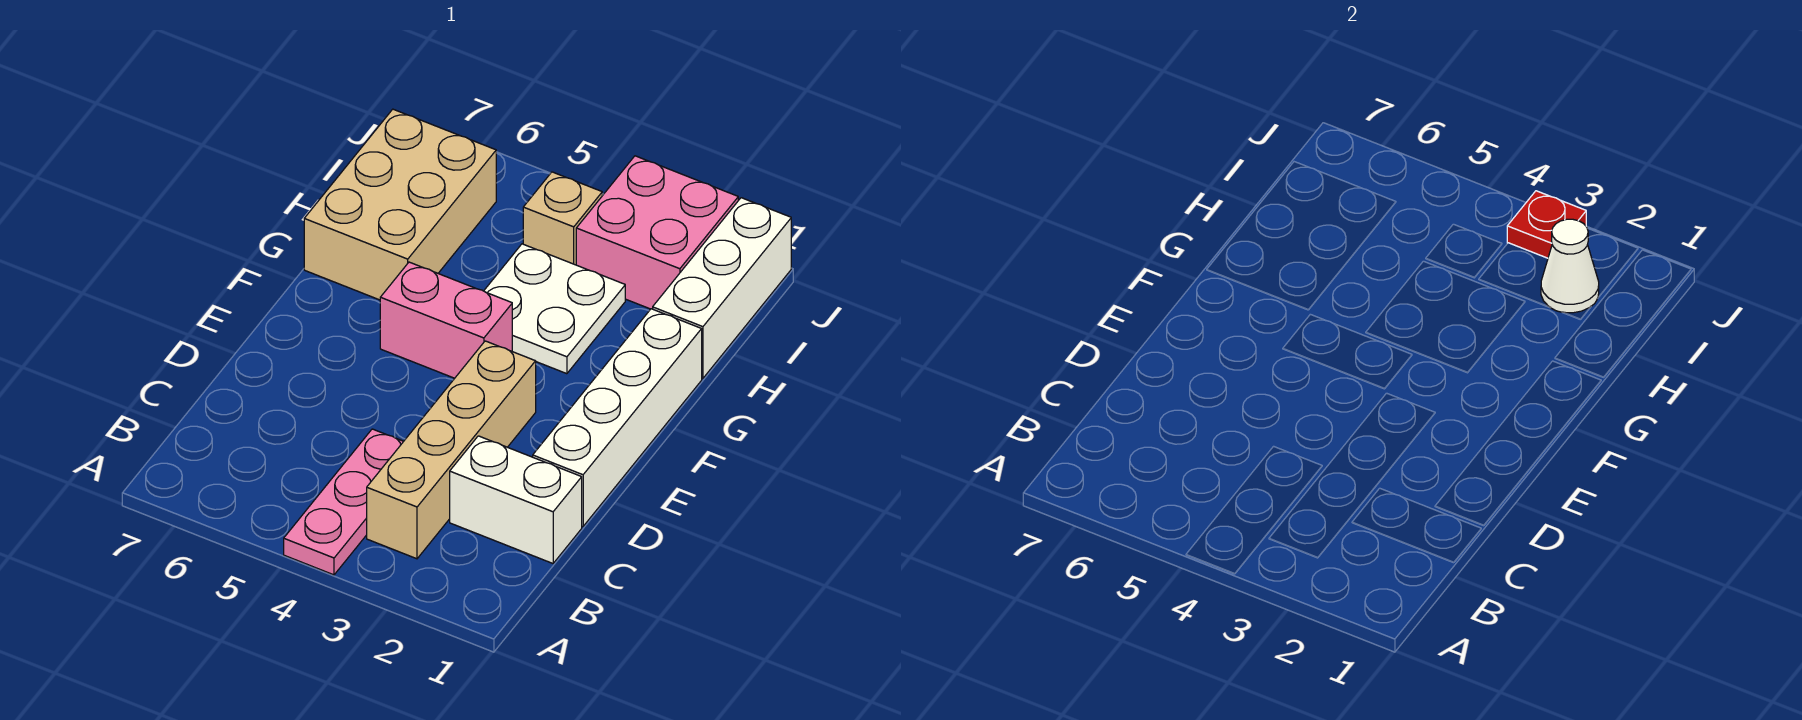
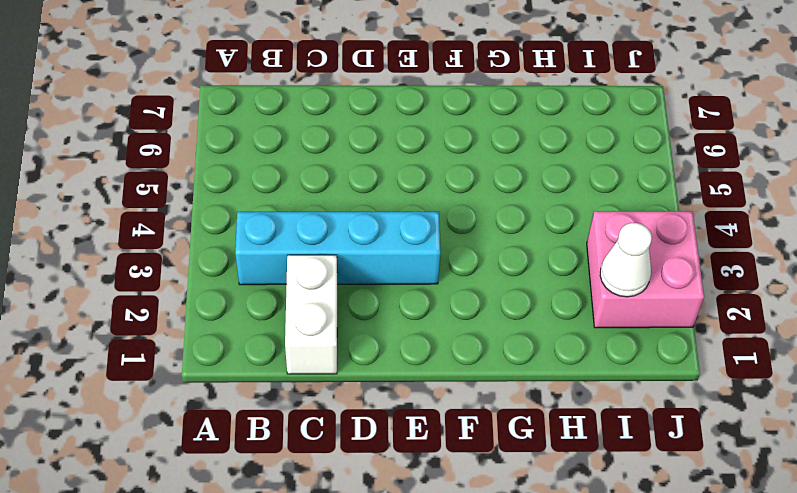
cyan 1x4 brick [235,212,440,285] -> tan 1x4 brick [367,341,536,559]
none -> pink 1x3 plate [284,429,404,575]
none -> white 1x4 brick [533,309,702,526]
none -> pink 1x2 brick [380,262,512,378]

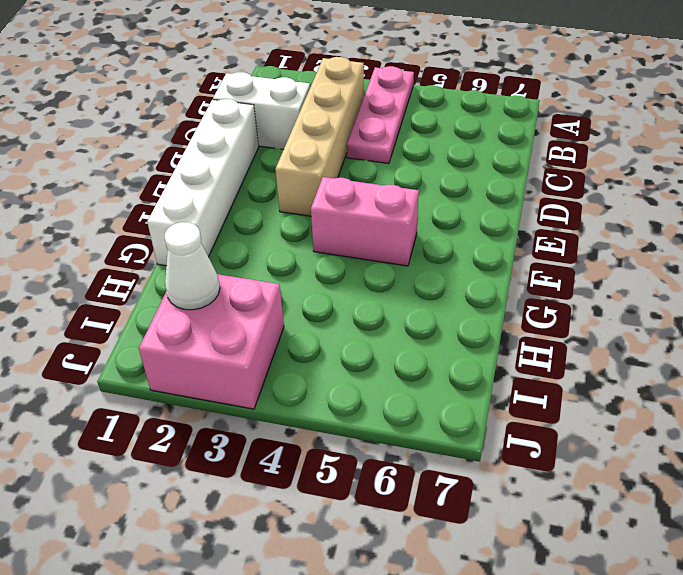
none -> white 2x2 plate [484,244,625,374]
none -> tan 2x3 brick [304,109,496,300]
none -> white 1x3 brick [653,198,791,378]

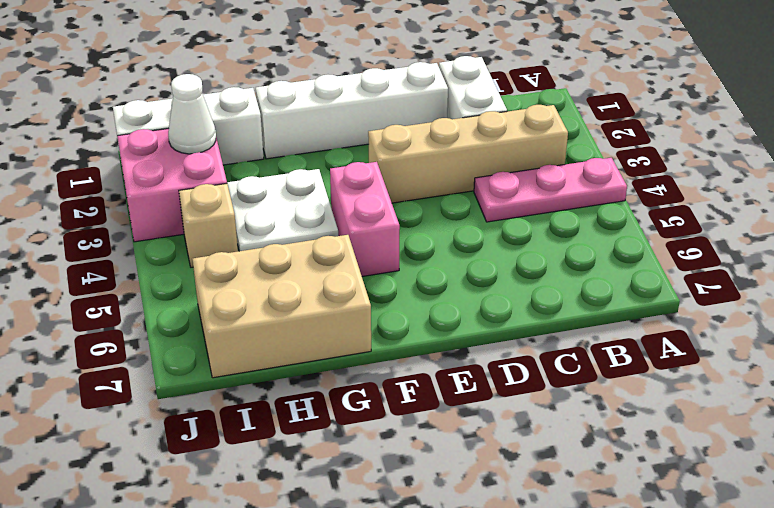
none -> red 1x1 plate [1507,191,1586,258]

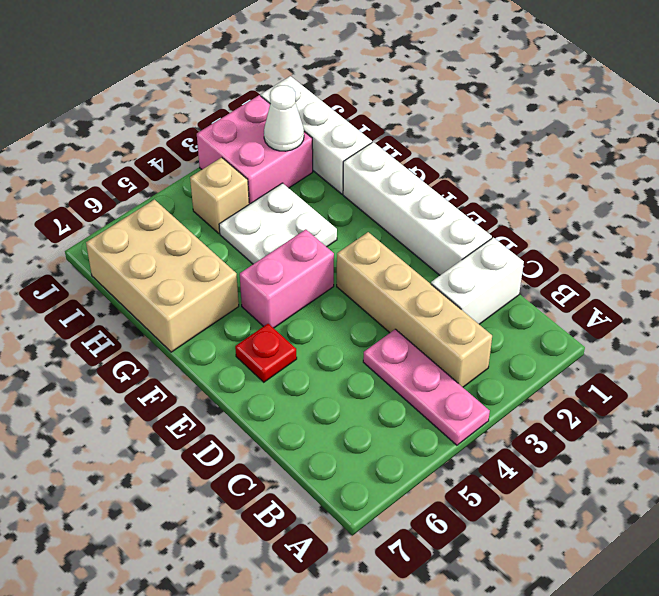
red 1x1 plate [235,324,297,382] -> red 1x1 plate moved to [1507,191,1586,258]

